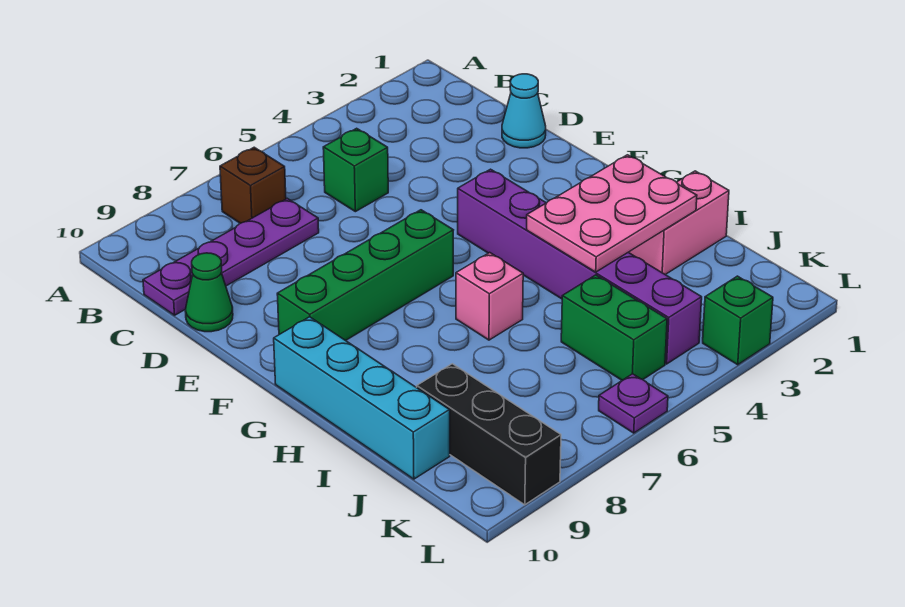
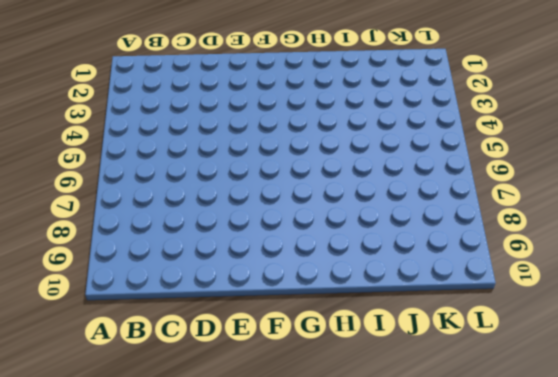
none -> brown 1x1 brick [220,147,286,223]
none -> green 1x1 brick [323,128,388,212]
none -> purple 1x4 plate [143,198,319,315]

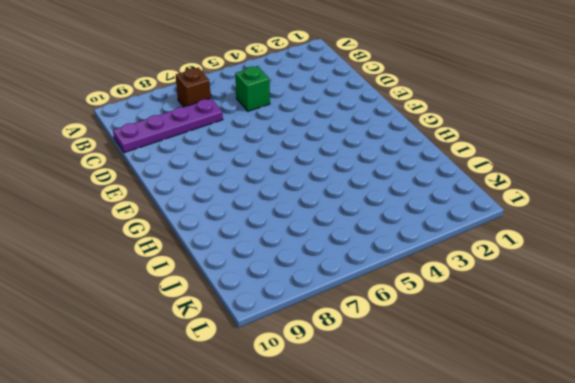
none -> cyan 1x1 cone [502,74,546,148]
none -> green 1x1 cone [185,253,233,332]
none -> purple 1x6 brick [458,169,702,364]

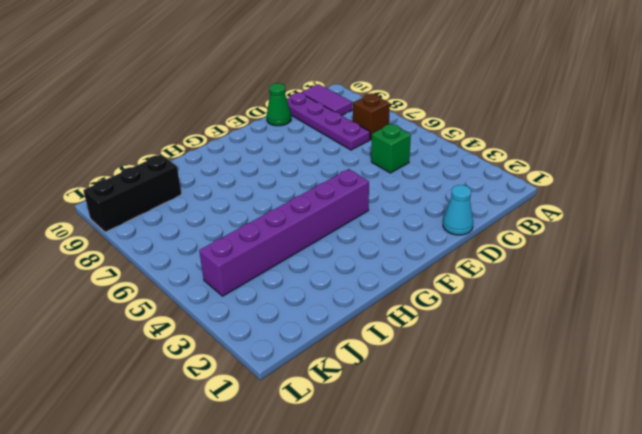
purple 1x2 tile [301,84,352,116] -> none
none -> green 1x4 brick [277,210,453,341]
none -> cyan 1x4 brick [274,317,450,479]
none -> pink 1x1 brick [456,253,523,340]

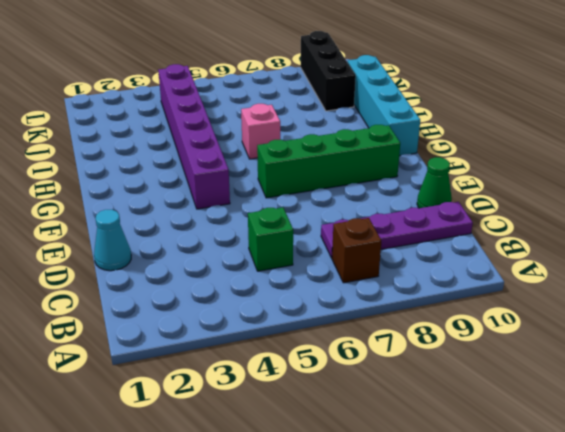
none -> pink 1x2 brick [629,171,729,274]
none -> green 1x2 brick [561,275,667,380]
none -> green 1x1 brick [703,276,773,365]

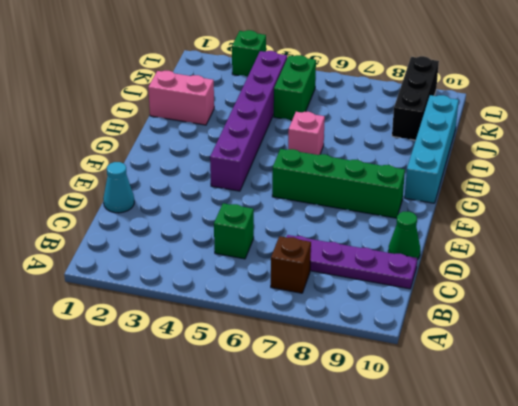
none -> purple 1x1 plate [599,374,668,433]
none -> pink 2x3 plate [527,155,697,272]

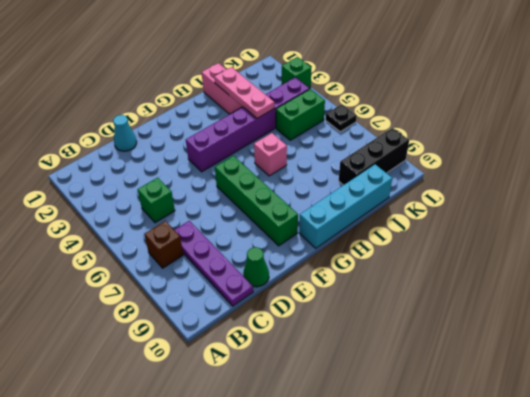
pink 1x3 plate [214,67,274,118] -> pink 2x3 plate [527,155,697,272]
black 1x1 plate [325,104,357,132] -> purple 1x1 plate [599,374,668,433]

